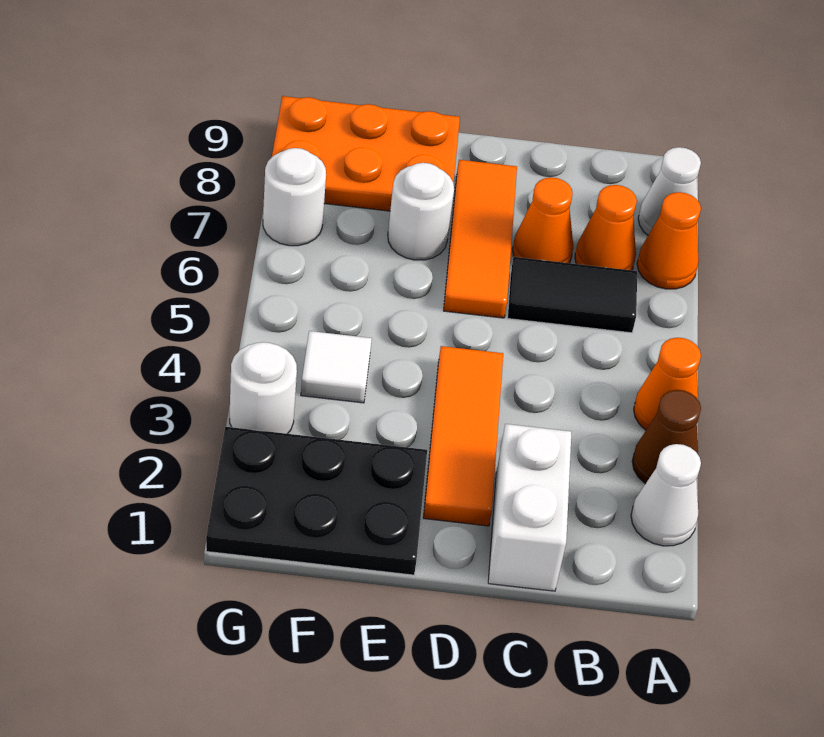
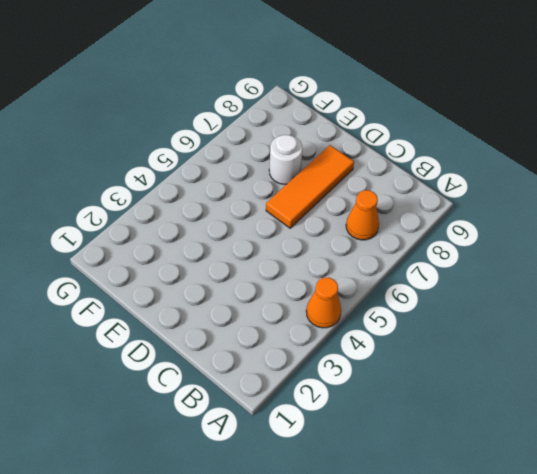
none -> white 1x1 cone [631,444,701,546]
none -> brown 1x1 cone [632,390,701,484]
none -> orange 1x1 cone [637,192,701,289]

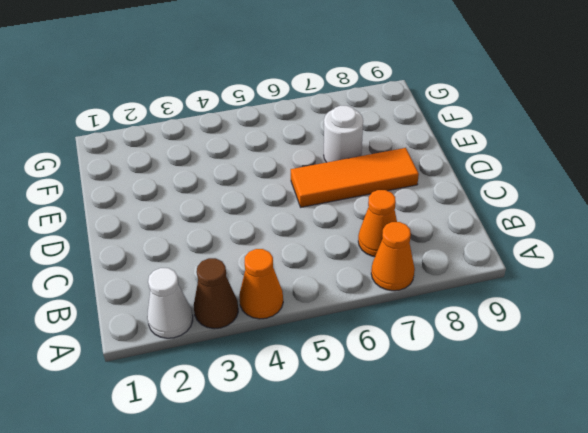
none -> white 1x1 cone [638,147,701,235]
none -> black 1x2 tile [508,257,637,333]
none -> white 1x2 brick [488,424,571,591]

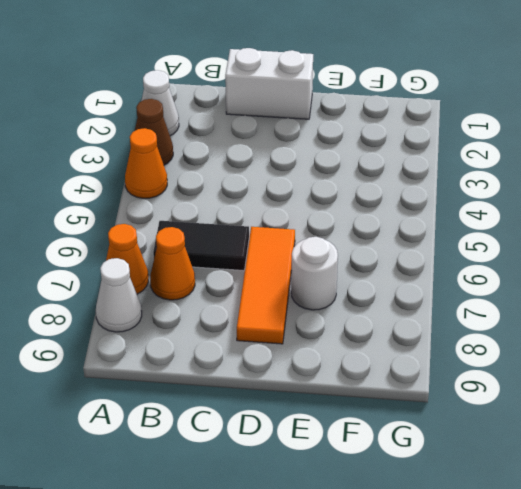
white 1x2 brick [225,48,313,119] -> white 1x2 brick turned to [488,424,571,591]
none -> orange 1x1 cone [513,177,573,263]
none -> orange 1x3 tile [423,346,503,526]
none -> black 2x3 plate [206,427,427,575]

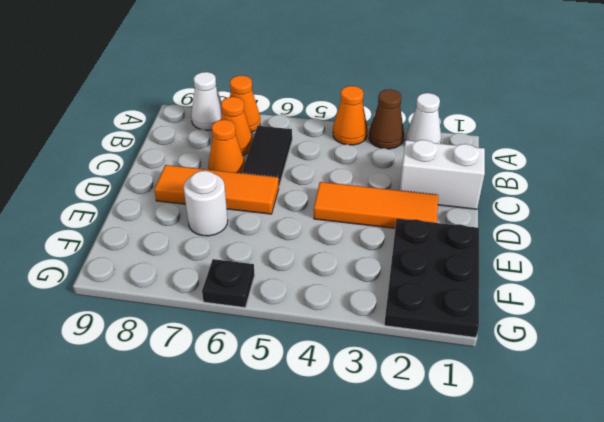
black 1x1 plate [202,259,255,308] -> none
none -> orange 2x3 plate [272,96,460,211]
none -> white 1x1 tile [301,331,372,403]
none -> white 1x1 round brick [230,342,297,434]

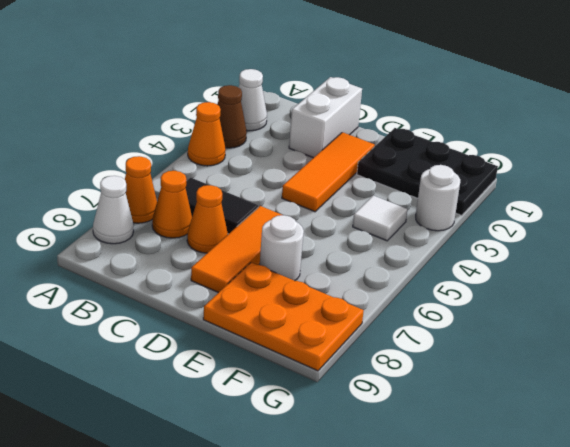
none -> white 1x1 round brick [263,148,326,246]

